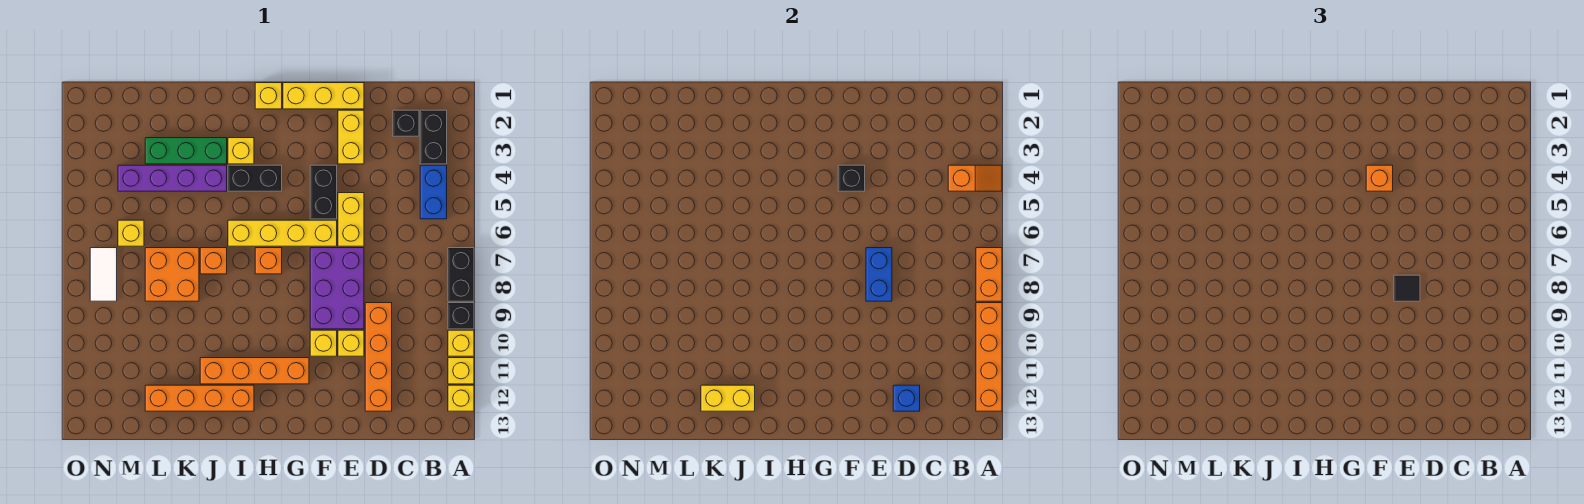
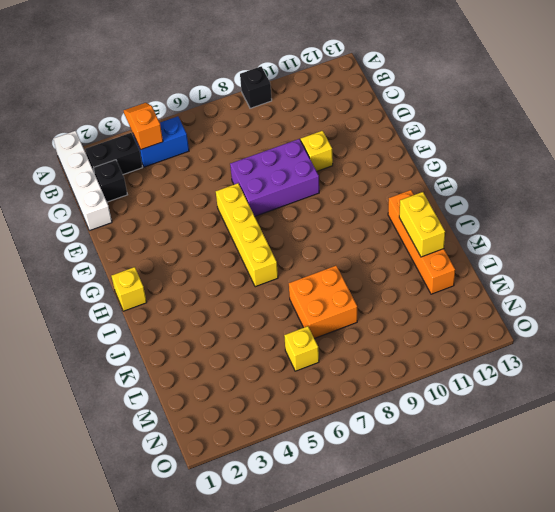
white 1x4 brick [54,131,112,231] -> none
none -> black 1x2 brick [448,248,474,301]
none -> yellow 1x1 brick [448,330,474,356]
none -> yellow 1x1 brick [448,358,474,384]
none -> yellow 1x1 brick [448,385,474,411]

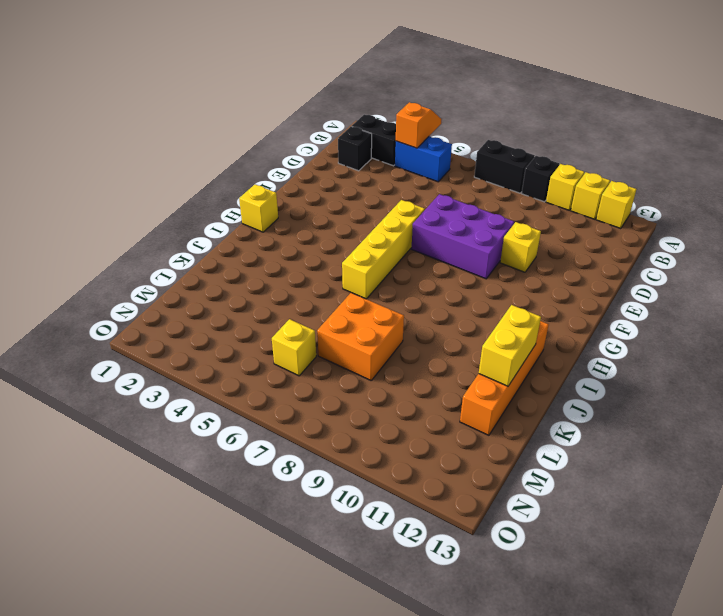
none -> orange 1x4 brick [365,303,392,411]
none -> yellow 1x3 brick [283,83,364,109]
none -> yellow 1x2 brick [338,110,364,164]
none -> yellow 1x2 brick [338,193,364,246]

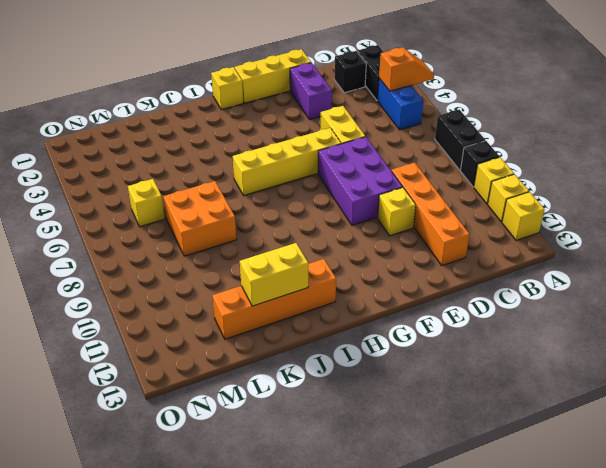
purple 1x2 brick [290,63,332,120] -> yellow 1x2 brick [338,110,364,164]
none -> black 1x2 brick [310,165,337,219]
none -> yellow 1x1 brick [310,330,337,356]
none -> orange 1x4 brick [200,358,309,384]
none -> black 1x2 brick [228,165,282,191]

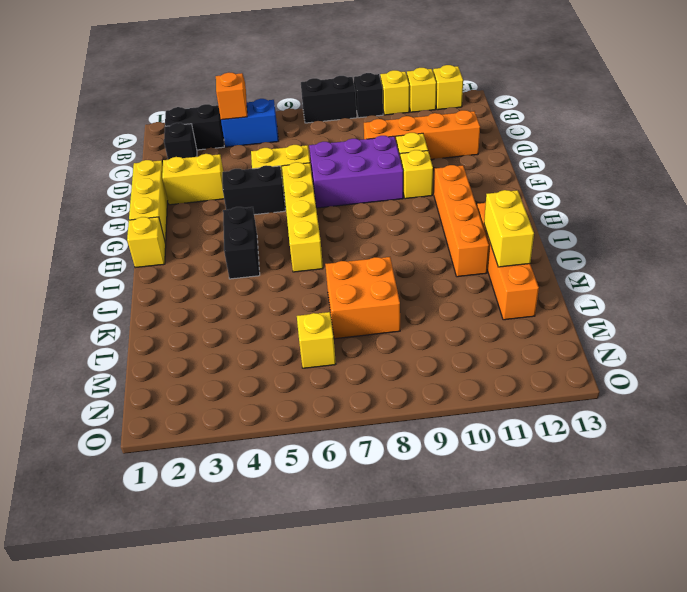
none -> orange 1x1 brick [255,248,282,274]
none -> yellow 1x1 brick [228,138,254,164]
none -> green 1x3 brick [145,138,227,164]
none -> purple 1x4 brick [118,165,227,191]

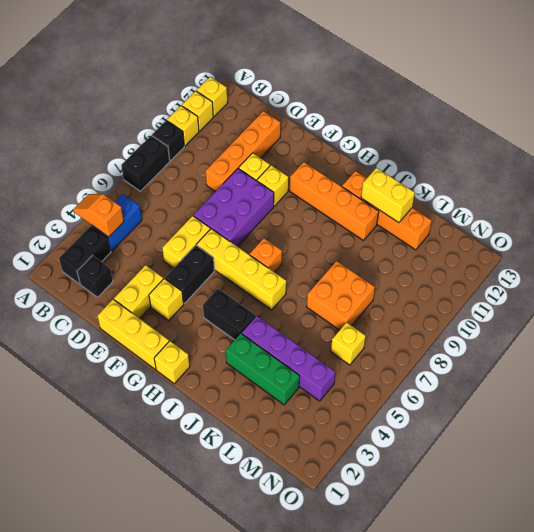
yellow 1x1 brick [149,279,184,321] -> yellow 1x1 brick moved to [228,138,254,164]
none -> orange 1x1 brick [200,248,227,274]
none -> white 1x2 tile [90,248,117,301]
none -> orange 1x2 brick [976,248,1002,301]
none -> orange 1x4 brick [976,303,1002,411]

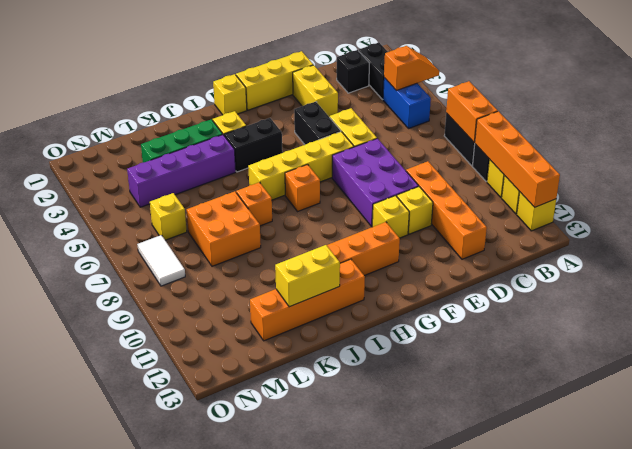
none -> blue 1x1 brick [893,385,920,411]
none -> blue 1x2 brick [866,248,892,301]
none -> black 1x1 brick [838,165,865,191]
none -> black 1x1 tile [1394,275,1420,301]

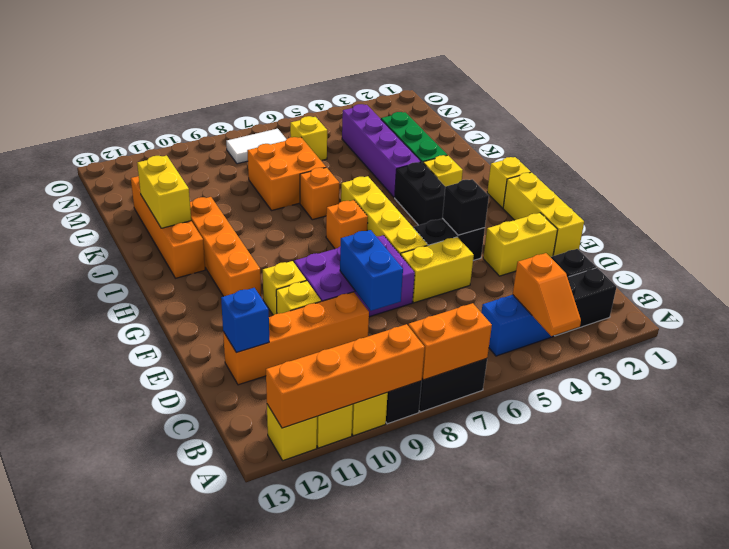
blue 1x2 brick [340,230,403,311] -> blue 1x2 brick turned to [866,248,892,301]
none -> black 1x1 tile [1394,275,1420,301]
none -> orange 1x1 brick [1366,165,1393,191]

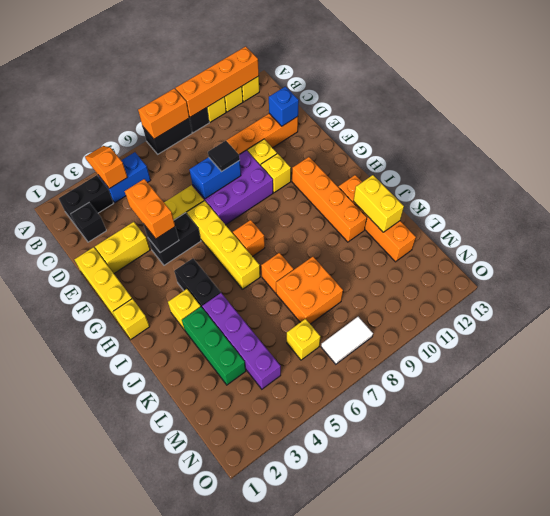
orange 1x2 brick [125,179,175,239] -> orange 1x1 brick [1366,165,1393,191]

